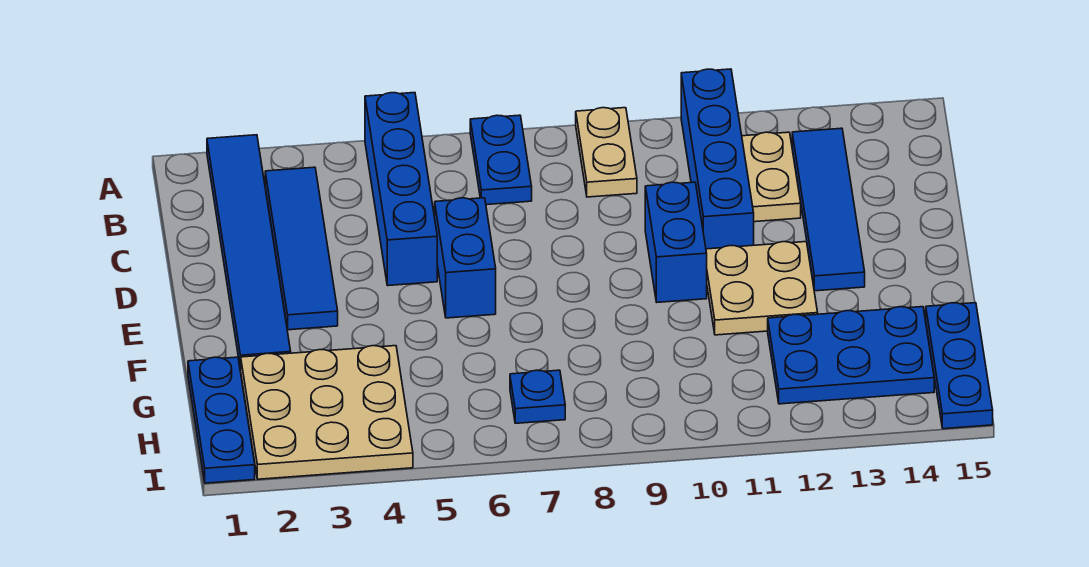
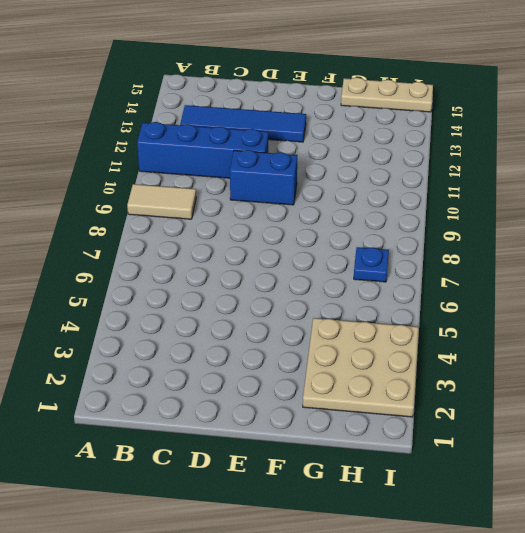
tan 1x2 tile [127,184,196,219] -> tan 1x2 plate [576,108,637,197]
tan 1x3 plate [341,78,433,112] -> blue 1x3 plate [926,303,993,429]
none -> blue 1x6 tile [207,135,291,370]
none -> blue 1x4 brick [365,93,437,286]
none -> blue 1x2 plate [470,115,532,205]

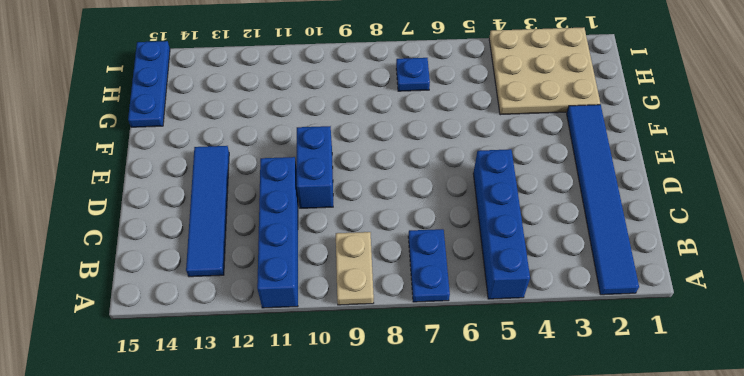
none -> blue 1x4 tile [265,167,338,330]
none -> tan 1x2 plate [742,132,801,222]
none -> blue 1x2 brick [435,198,496,318]

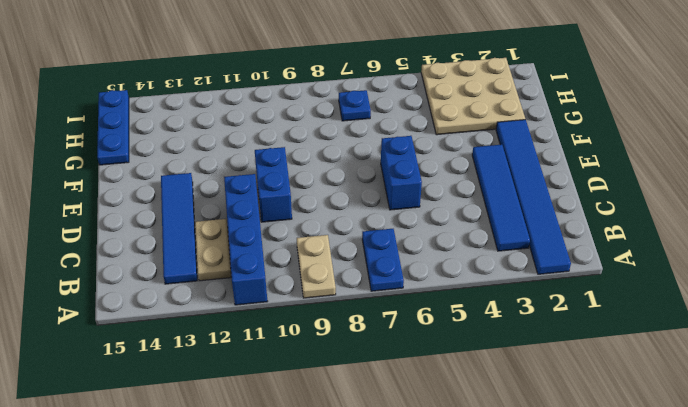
none -> blue 1x4 brick [365,93,437,286]
none -> tan 2x2 plate [706,242,818,335]
none -> blue 1x3 plate [188,357,255,483]

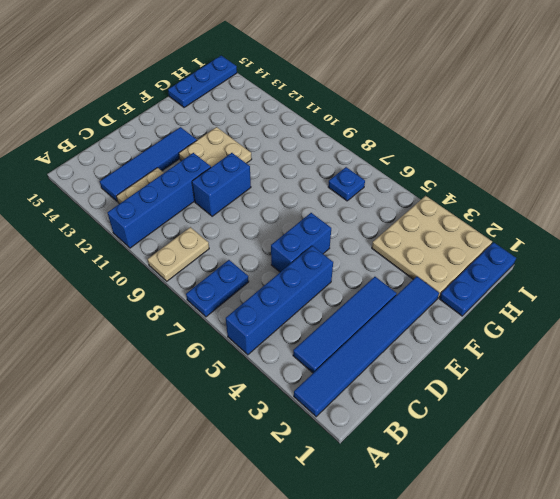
none -> blue 2x3 plate [768,307,934,404]

